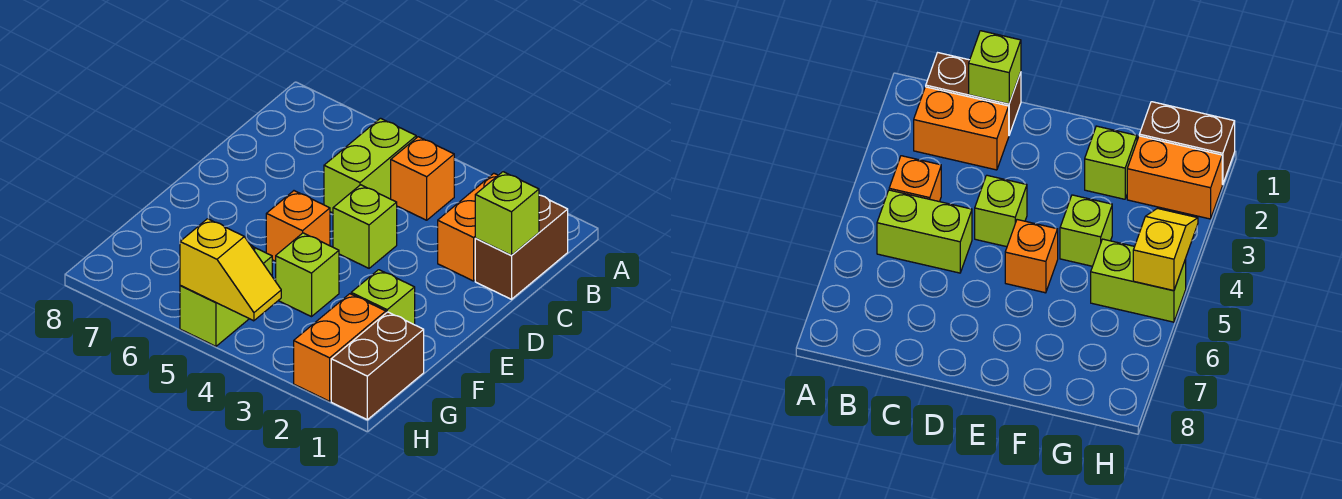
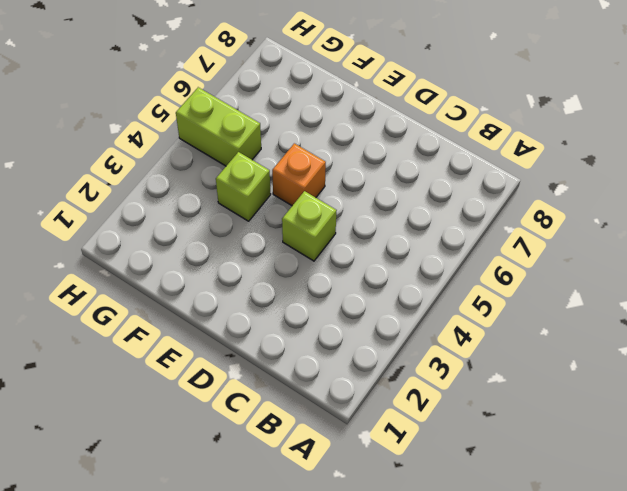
none -> brown 1x2 brick [475,195,568,299]
none -> orange 1x2 brick [438,173,498,281]
none -> orange 1x1 brick [391,137,454,220]

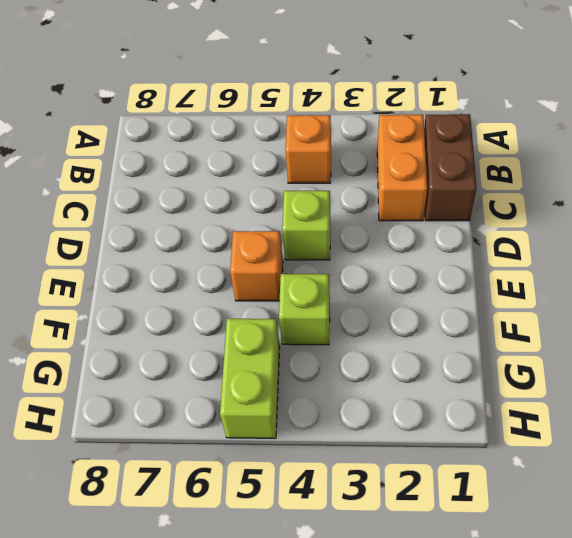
none -> lime 1x2 brick [324,118,416,213]
none -> lime 1x1 brick [351,270,415,325]
none -> brown 1x2 brick [331,312,424,420]

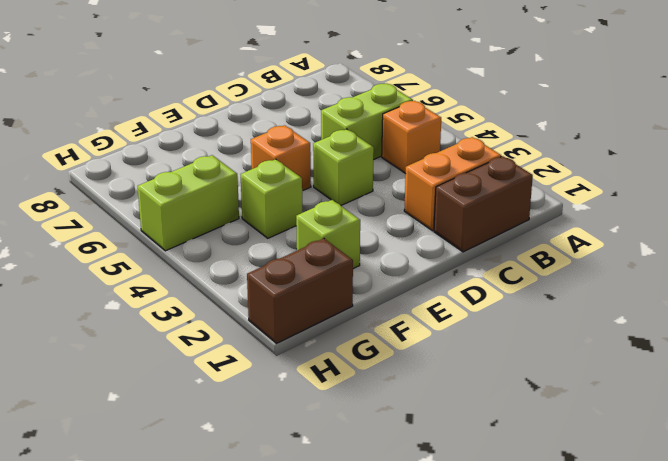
none -> orange 1x2 brick [294,294,386,401]
none -> lime 1x1 brick [475,172,539,255]
none -> yellow 1x2 slope [180,219,281,321]

